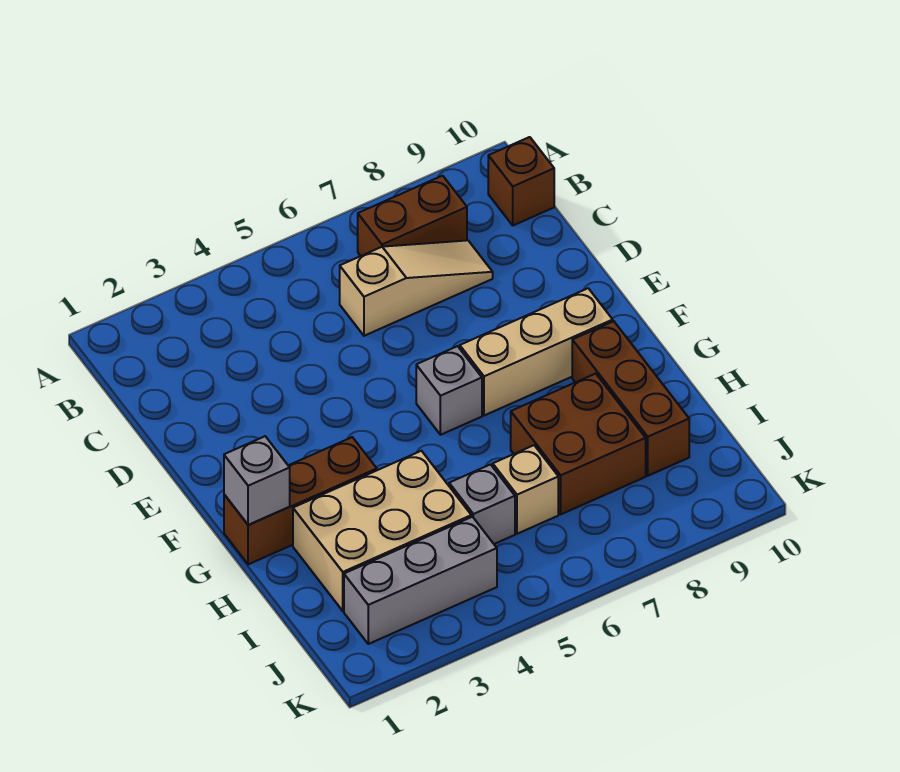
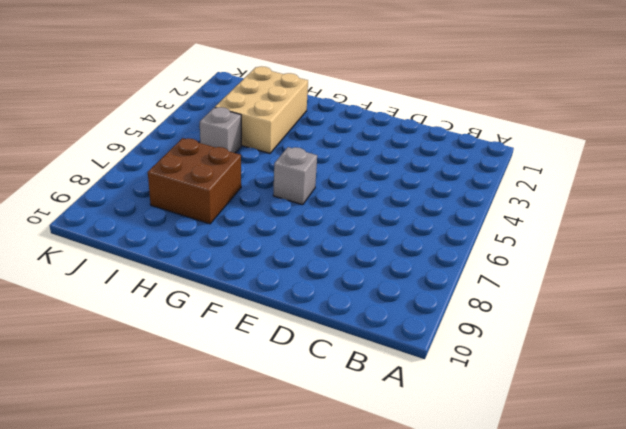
none -> brown 1x2 brick [358,176,467,256]
none -> brown 1x1 brick [488,137,554,225]
none -> tan 1x3 slope [340,240,493,336]

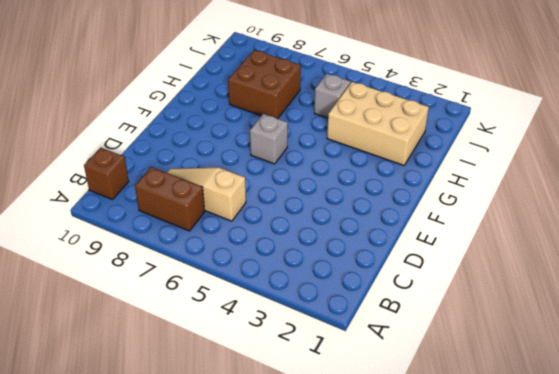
none -> tan 1x3 brick [460,288,613,416]
none -> brown 1x3 brick [224,437,377,564]
none -> brown 1x3 brick [572,321,689,476]

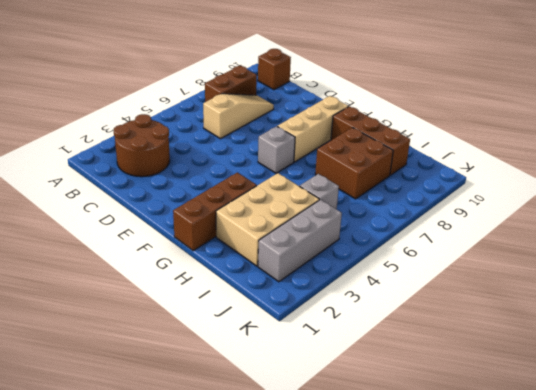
brown 2x2 round brick [114,114,170,177] -> none
none -> tan 1x1 brick [493,445,558,534]
none -> grey 1x1 brick [224,436,290,525]

